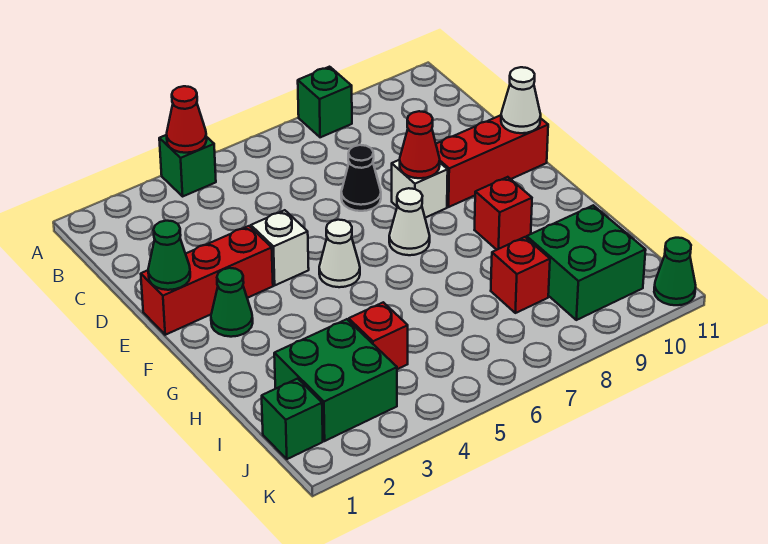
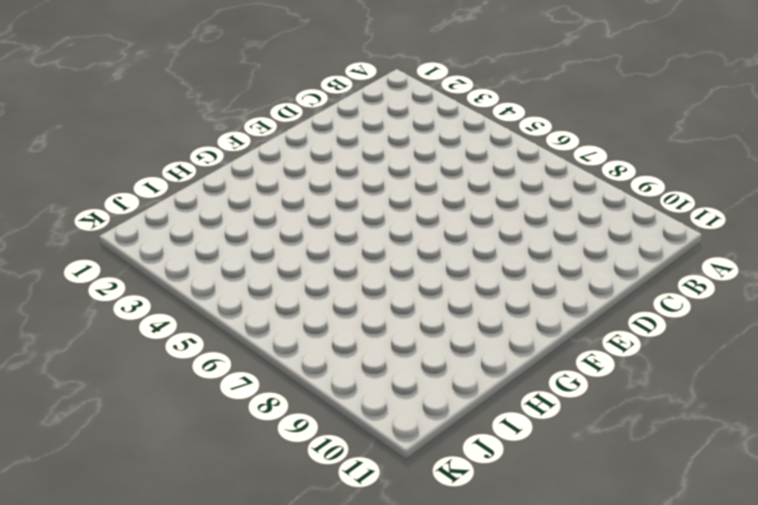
none -> green 1x1 brick [159,135,216,196]
none -> green 1x1 brick [298,67,352,137]
none -> black 1x1 cone [341,145,381,211]

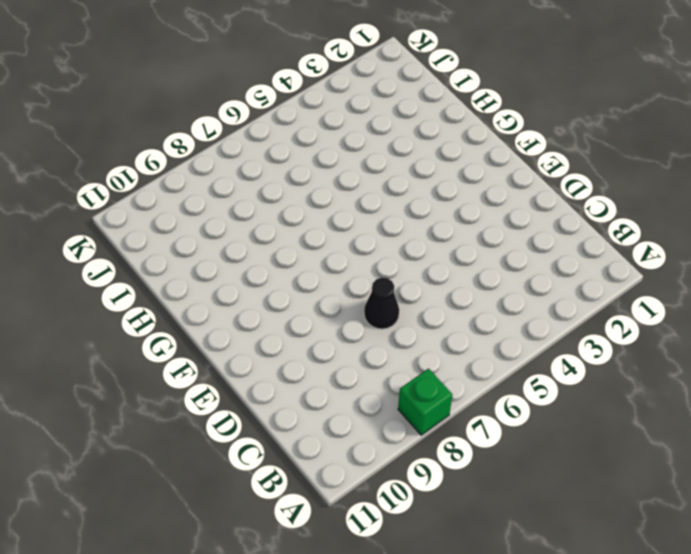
none -> green 1x1 brick [159,135,216,196]
none -> red 1x3 brick [141,226,273,335]
none -> white 1x1 brick [251,210,309,285]

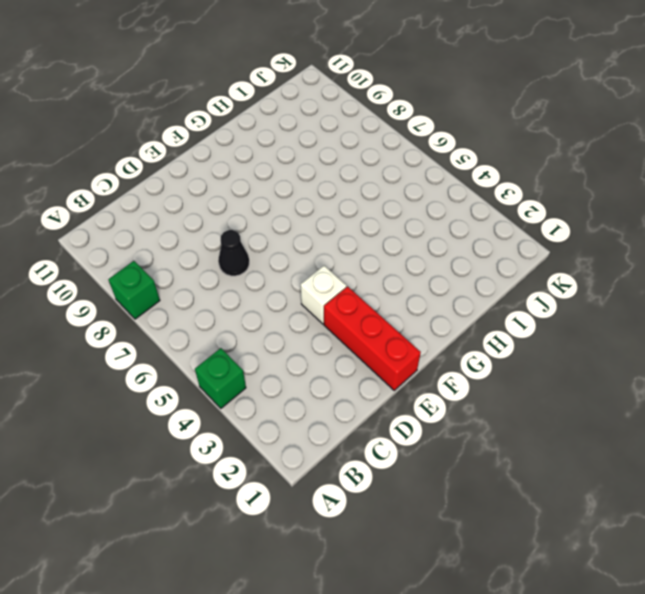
none -> white 1x1 brick [392,160,448,218]
none -> red 1x3 brick [436,115,548,207]
none -> green 1x1 cone [211,268,253,337]

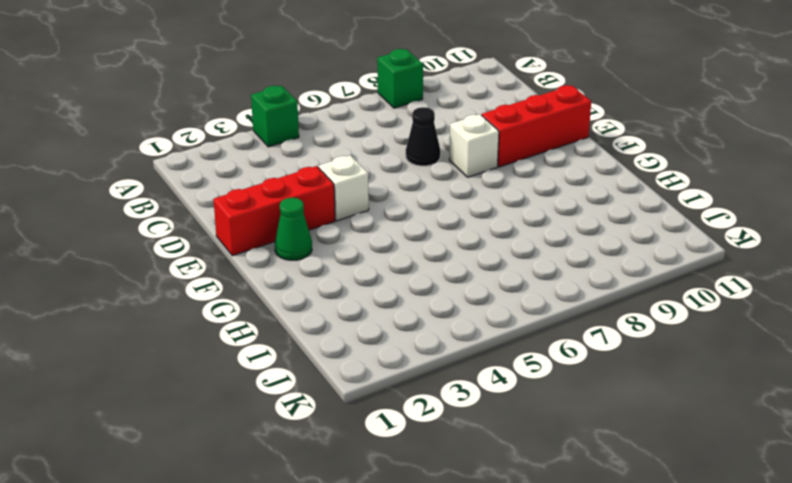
none -> white 1x1 cone [319,220,360,287]
none -> white 1x1 cone [389,188,430,255]
none -> red 1x1 brick [475,177,532,250]

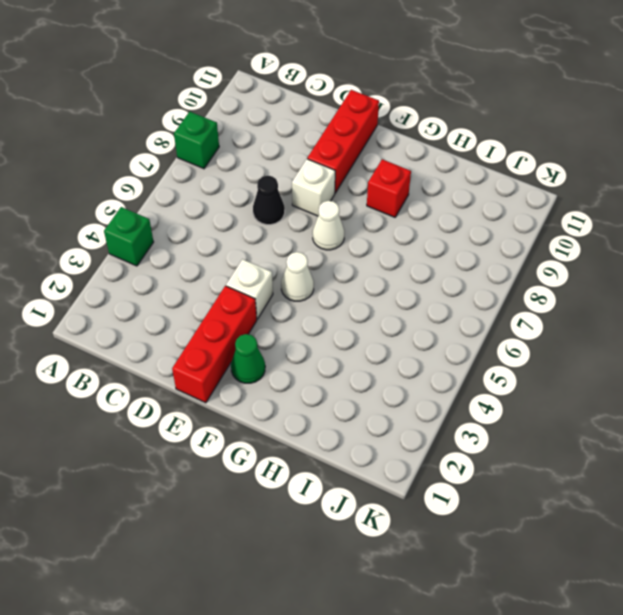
none -> green 2x2 brick [274,319,397,441]
none -> red 1x1 brick [349,302,408,369]
none -> red 1x1 brick [491,237,550,313]

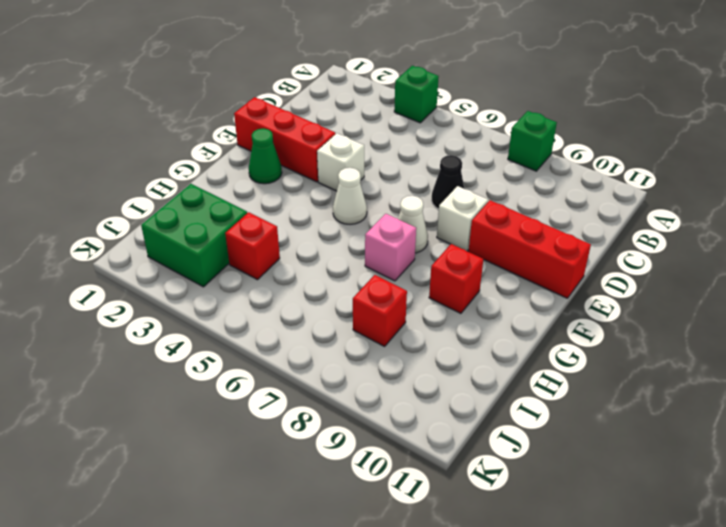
pink 1x1 brick [365,214,416,281] -> none
none -> green 2x2 brick [527,205,646,320]
none -> green 1x1 brick [262,379,323,459]
none -> green 1x1 cone [654,238,696,305]

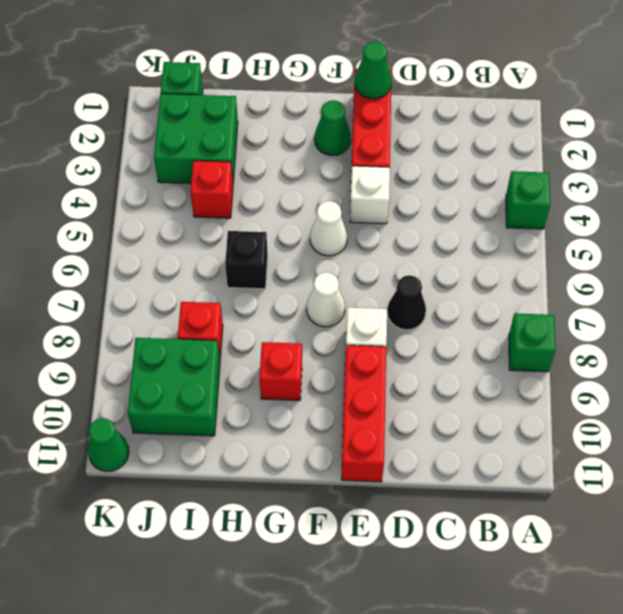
black 1x1 brick [225,231,268,289] -> none
none -> red 1x1 cone [167,86,207,153]
none -> red 1x1 cone [400,111,440,178]
none -> white 1x1 cone [501,67,541,133]

